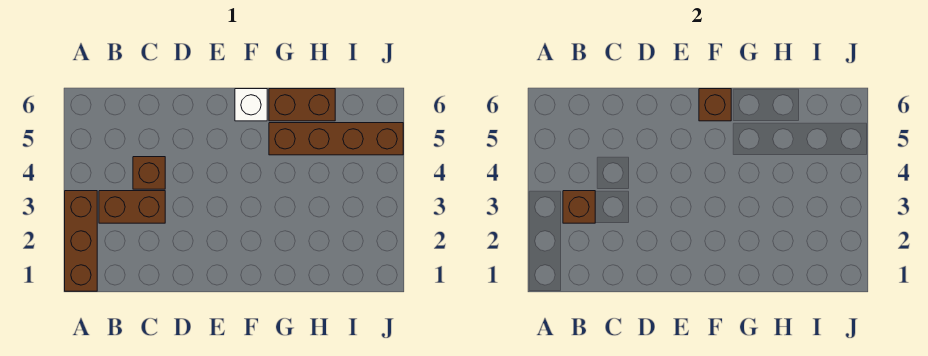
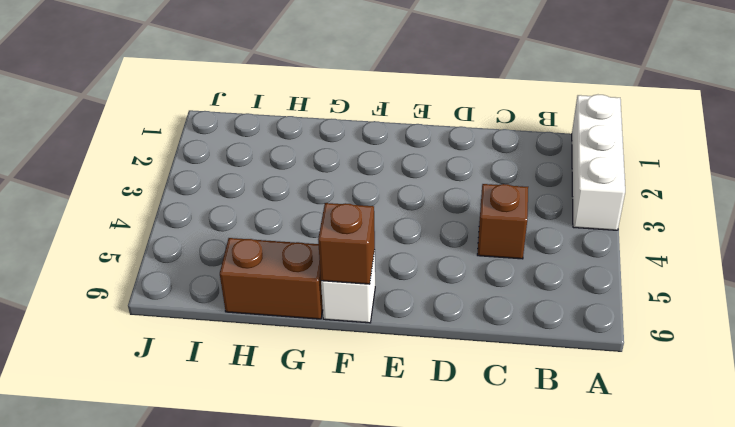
white 1x3 brick [572,95,625,230] -> brown 1x3 brick [65,191,97,291]
none -> brown 1x2 brick [99,191,165,223]
none -> brown 1x4 brick [269,123,403,155]

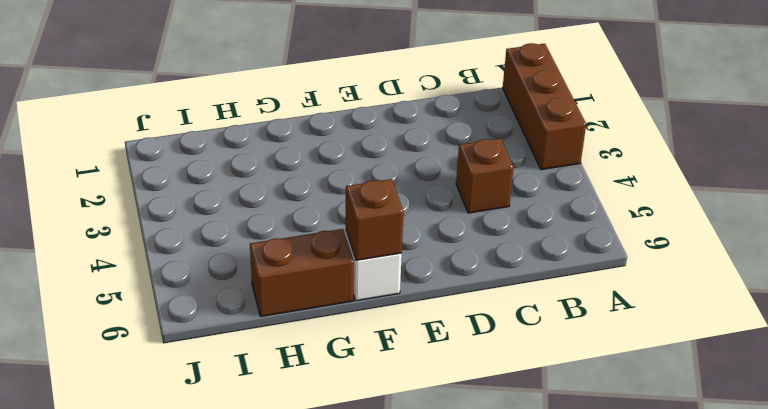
none -> brown 1x2 brick [99,191,165,223]
none -> brown 1x4 brick [269,123,403,155]

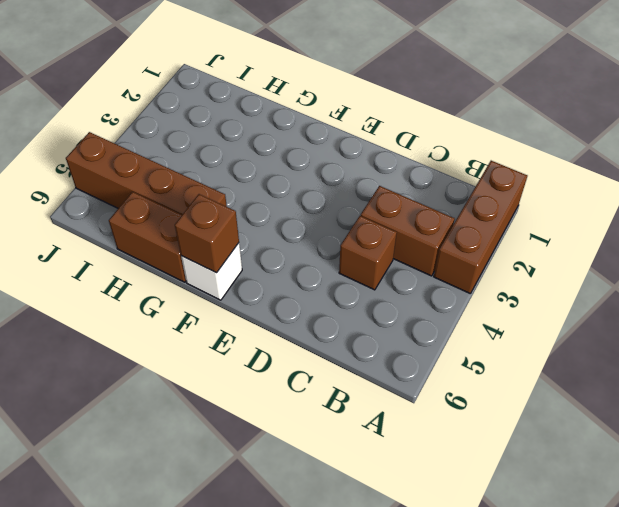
none -> brown 1x1 brick [563,191,595,223]

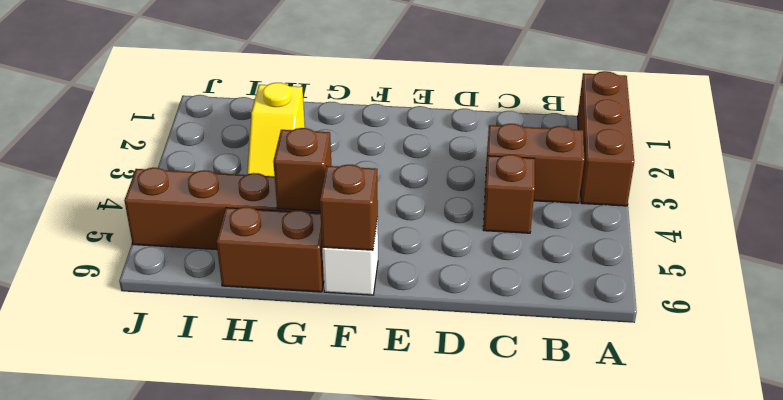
brown 1x1 brick [273,128,331,211] -> brown 1x1 brick moved to [563,191,595,223]
yellow 1x2 slope [247,83,305,176] -> none

